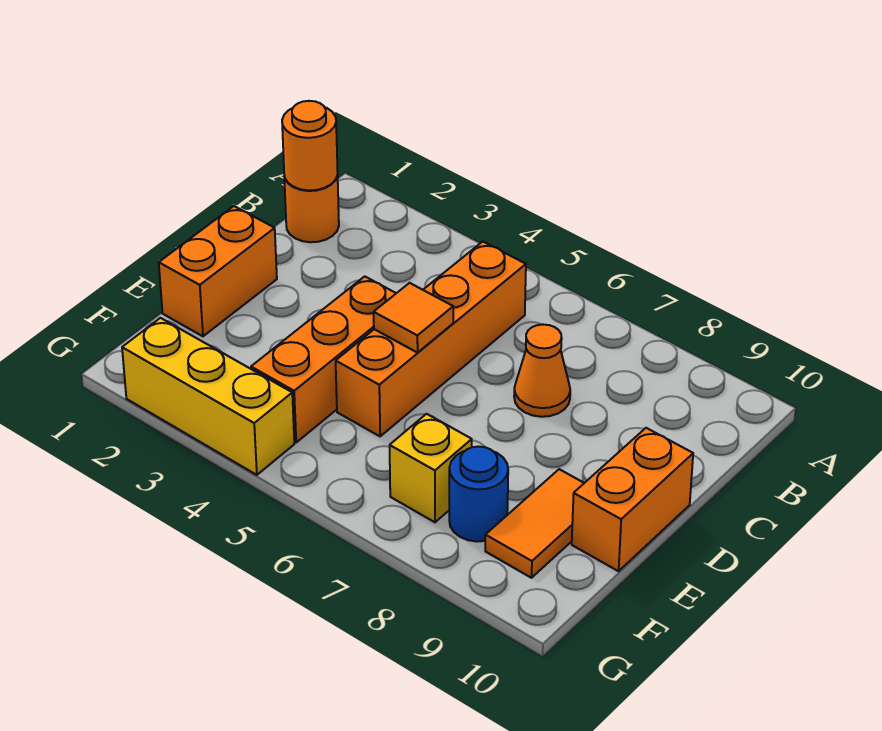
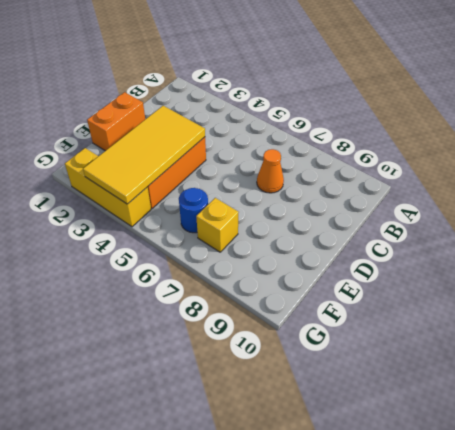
yellow 2x4 tile [83,106,205,204] -> none
blue 1x1 round brick [179,188,208,233] -> blue 1x1 round brick moved to [449,447,508,542]
none -> orange 1x1 round brick [284,176,339,242]
none -> orange 1x4 brick [336,242,526,436]
none -> orange 1x2 brick [572,428,693,571]

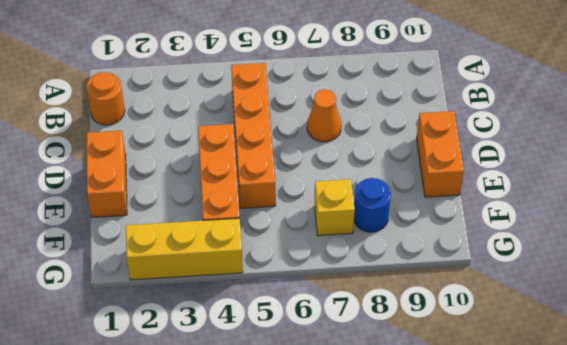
none -> orange 1x2 tile [485,469,584,578]
none -> orange 1x1 round brick [282,101,338,190]
none -> orange 1x1 tile [374,283,453,353]

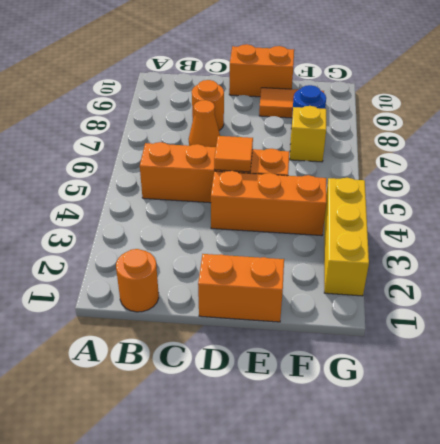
orange 1x1 round brick [192,80,224,130] -> orange 1x1 round brick moved to [282,101,338,190]

